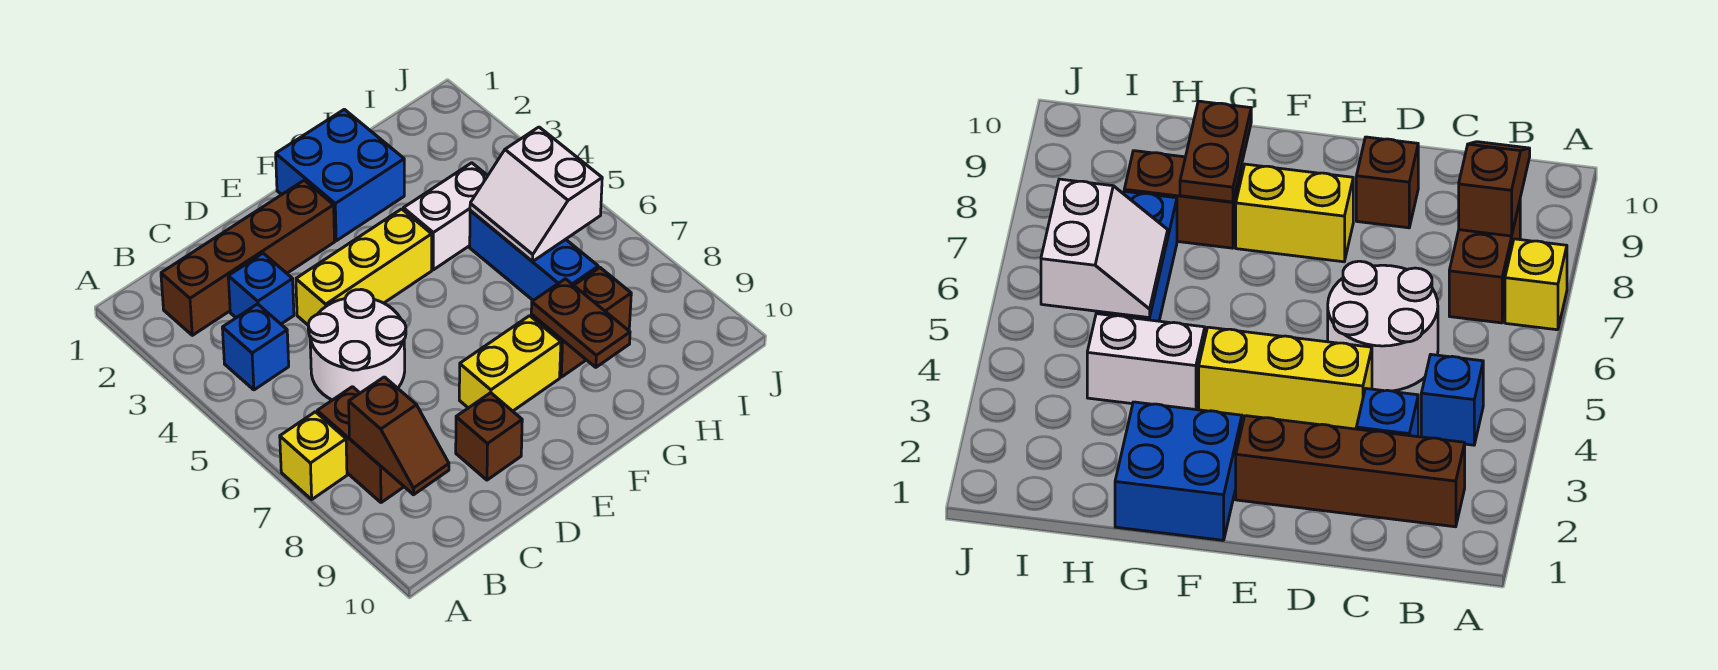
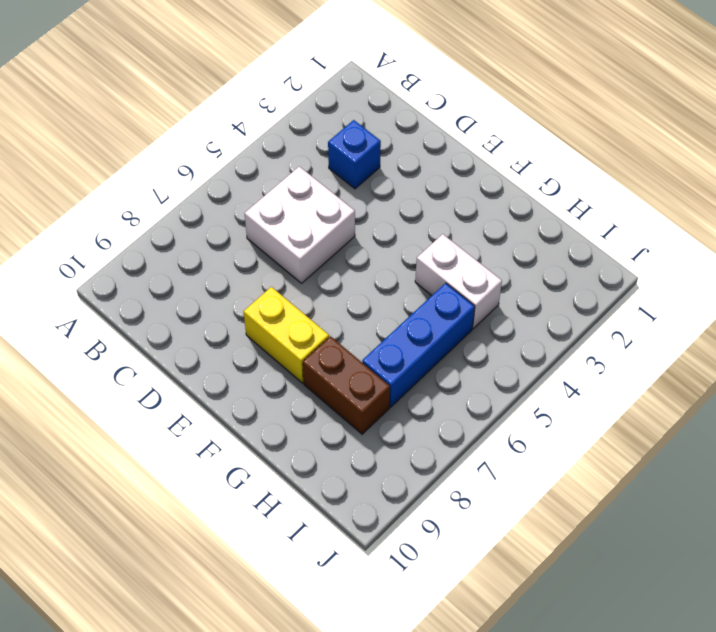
white 2x2 brick [244,166,355,283] -> white 2x2 round brick [308,289,406,400]
none -> yellow 1x1 brick [280,412,347,499]
none -> brown 1x4 brick [161,180,335,335]
none -> blue 1x1 brick [222,304,289,390]

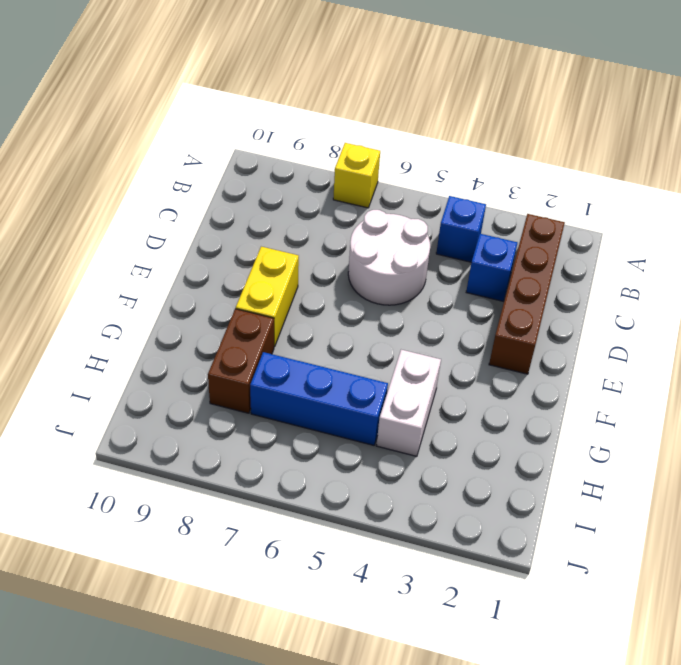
none -> brown 1x2 brick [317,387,404,503]
none -> yellow 1x3 brick [296,209,432,325]
none -> brown 1x1 brick [456,393,522,480]

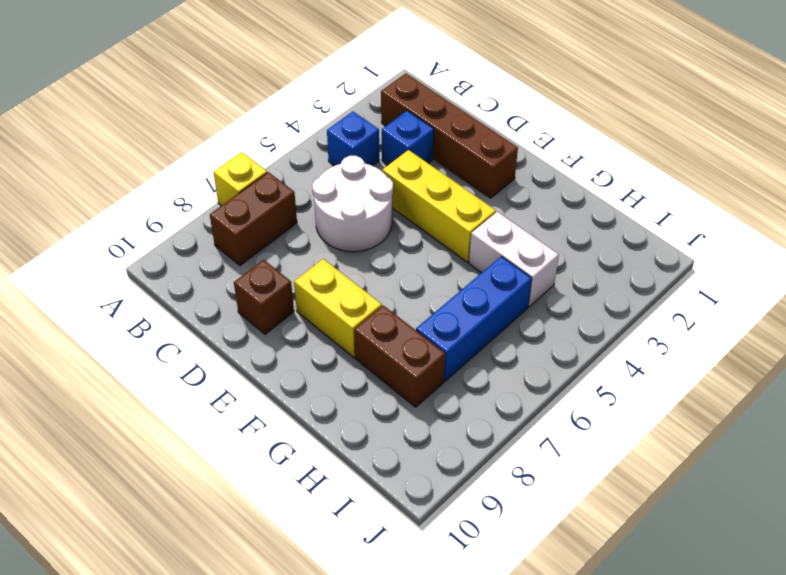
none -> blue 2x2 brick [276,109,404,241]
none -> brown 1x2 slope [349,377,449,495]
none -> brown 1x2 plate [531,279,630,367]

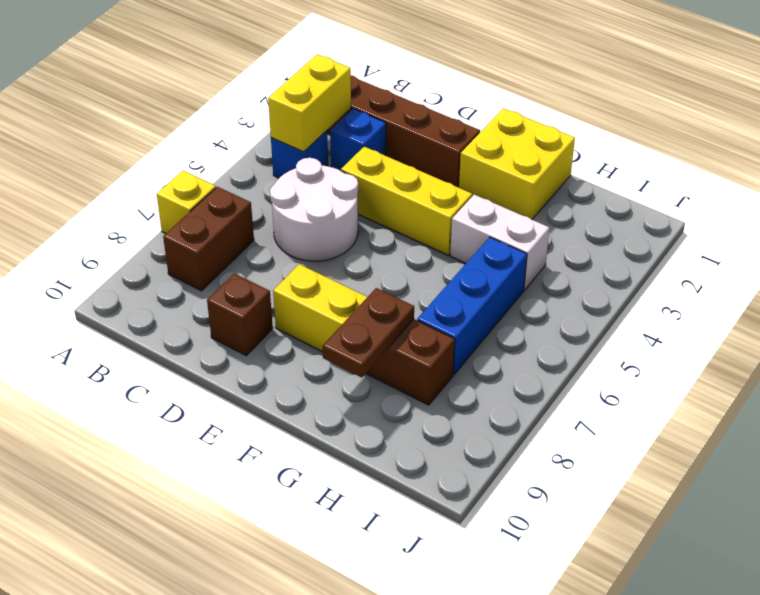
yellow 1x2 brick [268,54,351,152] -> none
yellow 2x2 brick [459,108,575,220] -> blue 2x2 brick [276,109,404,241]
none -> brown 1x2 slope [349,377,449,495]
none -> white 2x2 slope [470,127,602,262]

